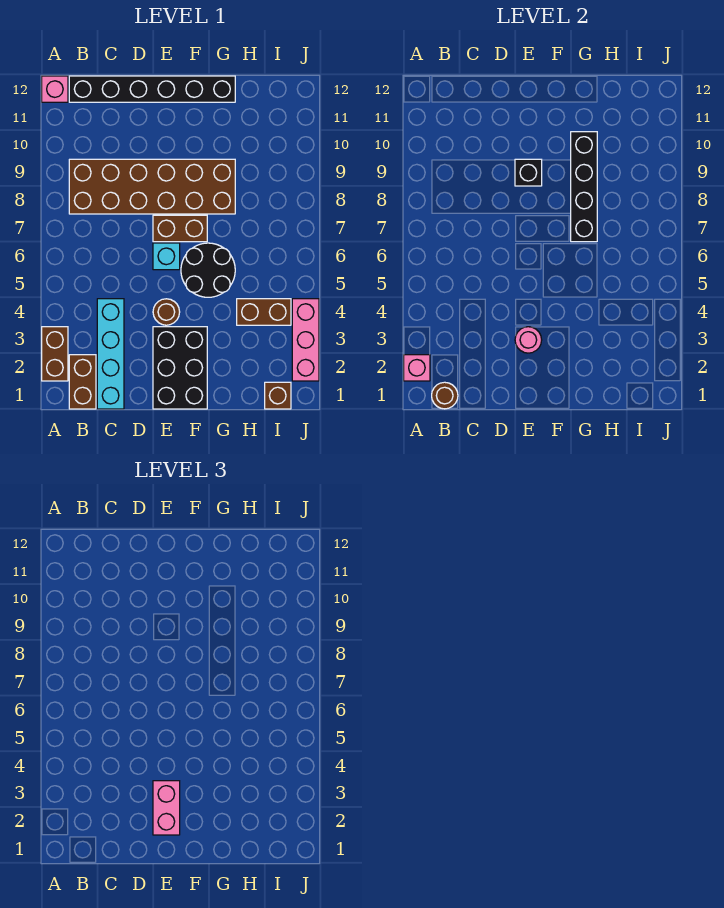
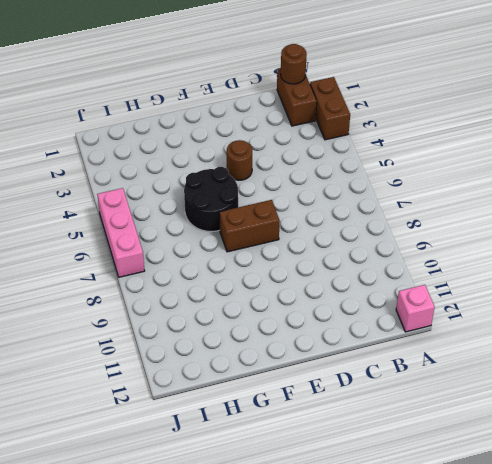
pink 1x3 brick [97,188,145,277] -> pink 1x3 brick moved to [292,299,319,381]
none -> brown 2x6 brick [69,159,235,214]
none -> black 1x6 brick [69,76,235,102]
none -> cyan 1x4 brick [97,299,124,409]

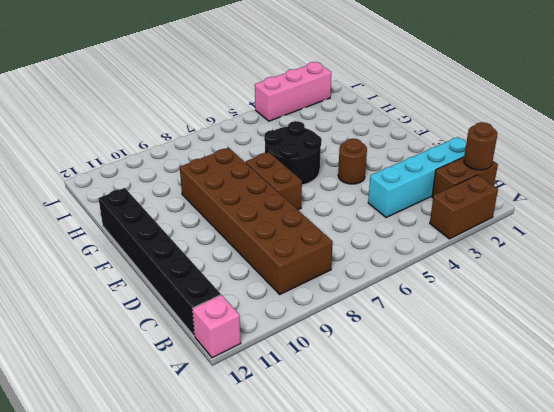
none -> black 2x3 brick [153,327,207,409]
none -> cyan 1x1 brick [153,243,180,270]
none -> brown 1x2 brick [237,299,291,325]

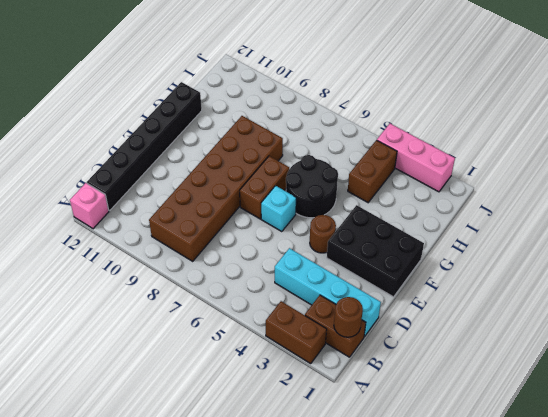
none -> brown 1x1 brick [265,382,291,409]
none -> pink 1x1 brick [404,355,430,381]
none -> pink 1x1 round brick [515,327,542,353]

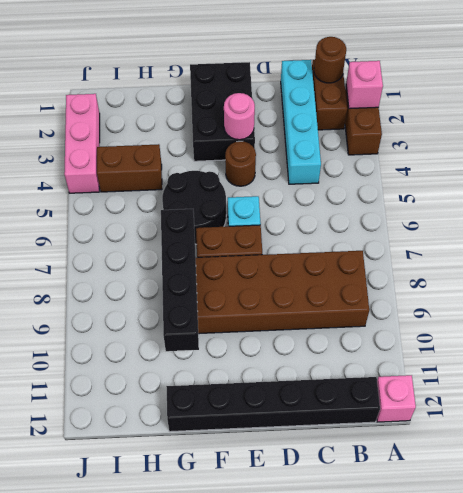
none -> brown 1x1 brick [265,382,291,409]
none -> black 1x1 brick [515,159,542,186]
none -> pink 1x2 brick [153,781,180,835]

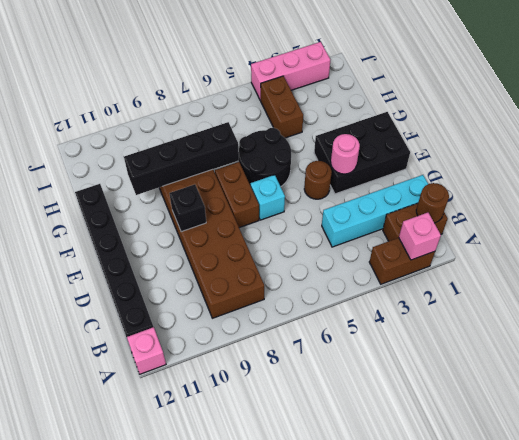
none -> brown 1x1 brick [265,382,291,409]
none -> pink 1x2 brick [153,781,180,835]

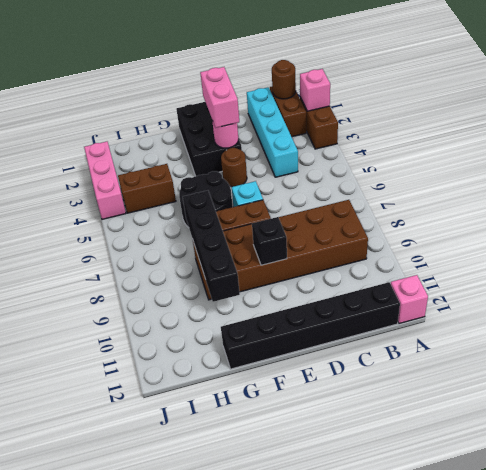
none -> brown 1x1 brick [265,382,291,409]

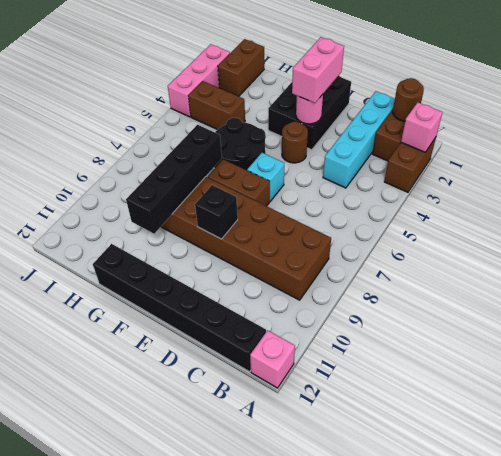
brown 1x2 brick [218,39,264,96] -> brown 1x1 brick [265,382,291,409]

